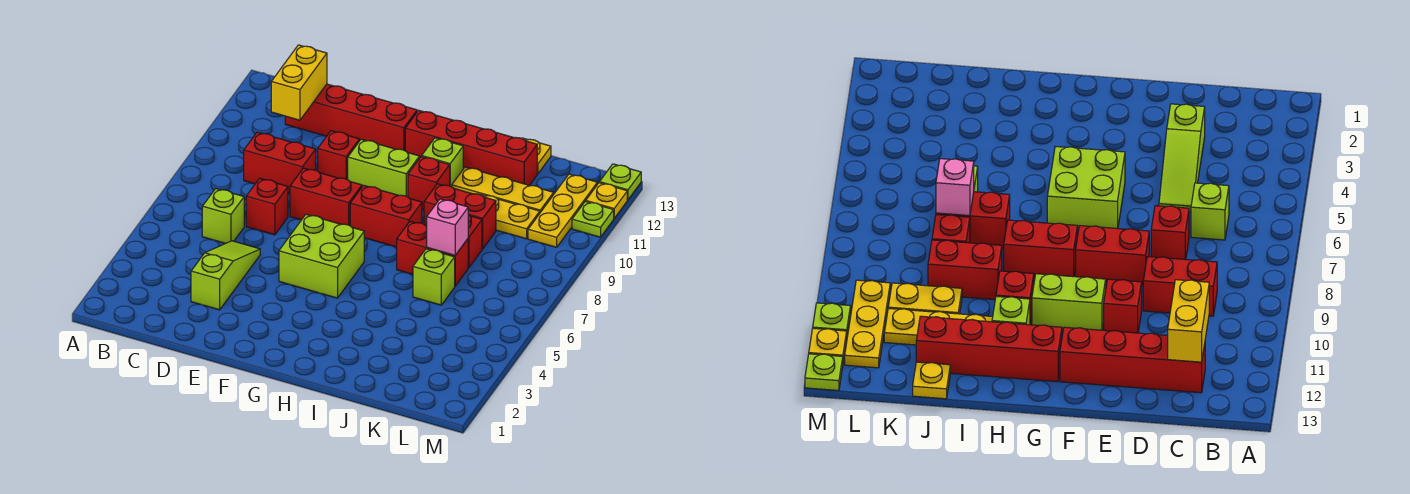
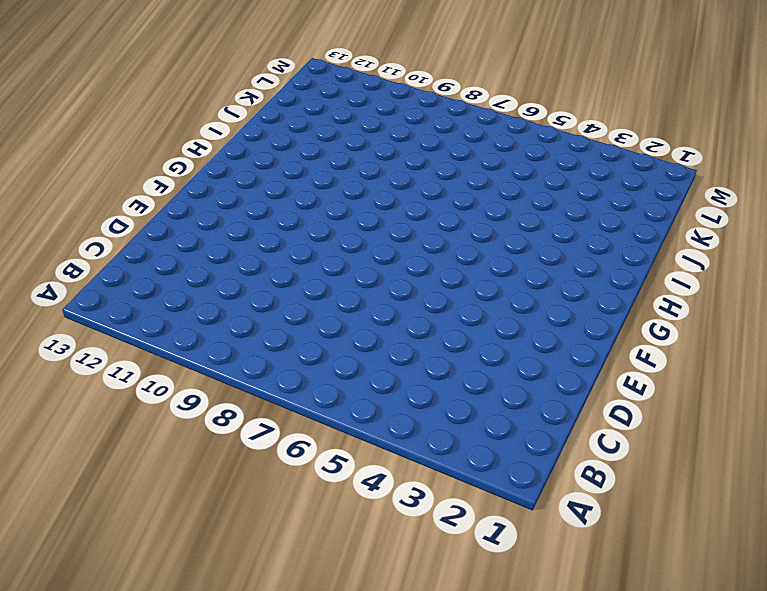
none -> lime 1x1 brick [202,189,244,244]
none -> red 1x2 brick [244,132,316,194]
none -> red 1x4 brick [285,84,417,151]

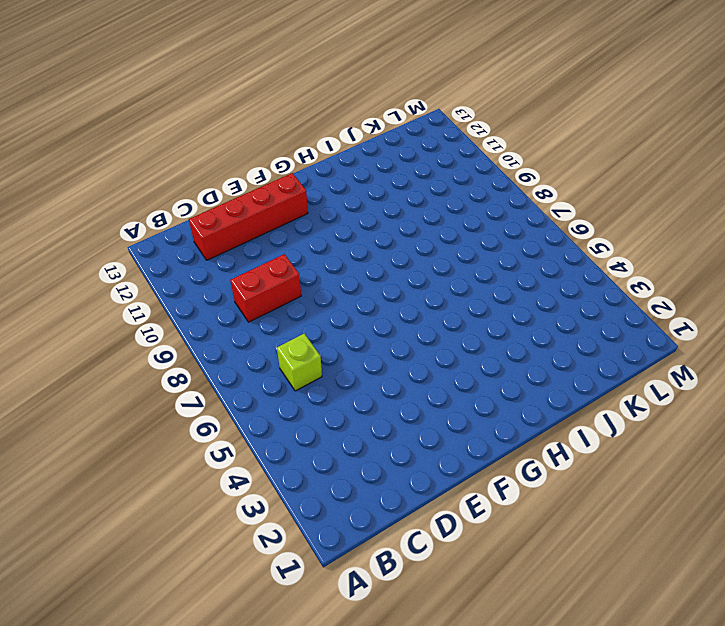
none -> lime 1x3 slope [191,241,260,310]
none -> red 1x1 brick [246,178,288,235]
none -> red 1x2 brick [290,168,362,226]

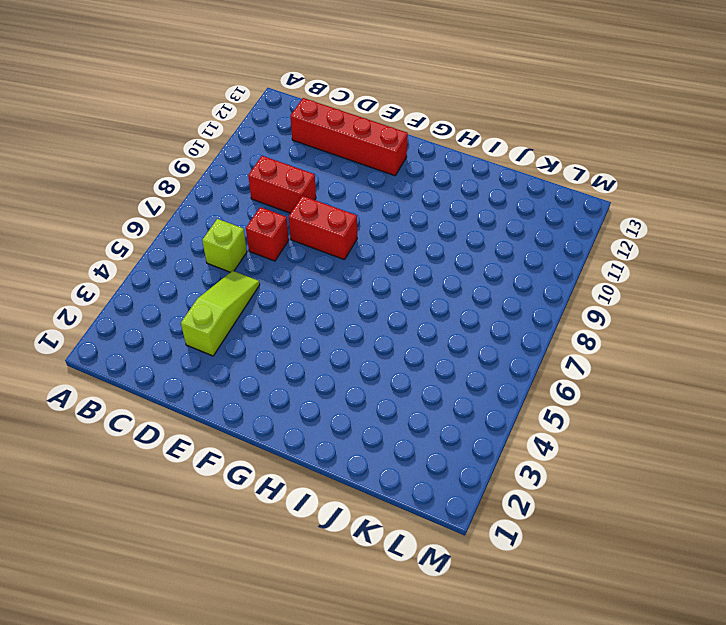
none -> red 1x1 brick [318,131,359,180]
none -> lime 2x2 brick [279,214,364,298]
none -> lime 1x2 brick [348,139,420,197]

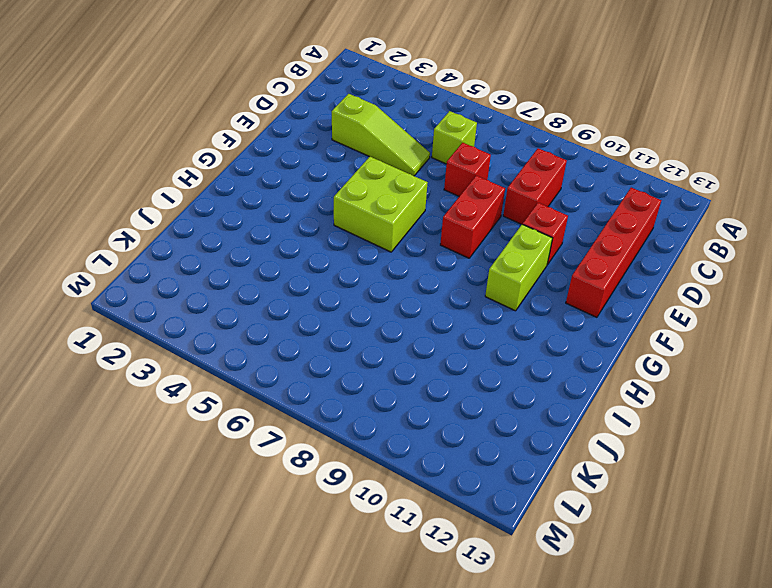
none -> red 1x2 brick [350,185,422,247]
none -> red 1x4 brick [405,110,537,185]
none -> red 1x1 brick [408,156,450,209]

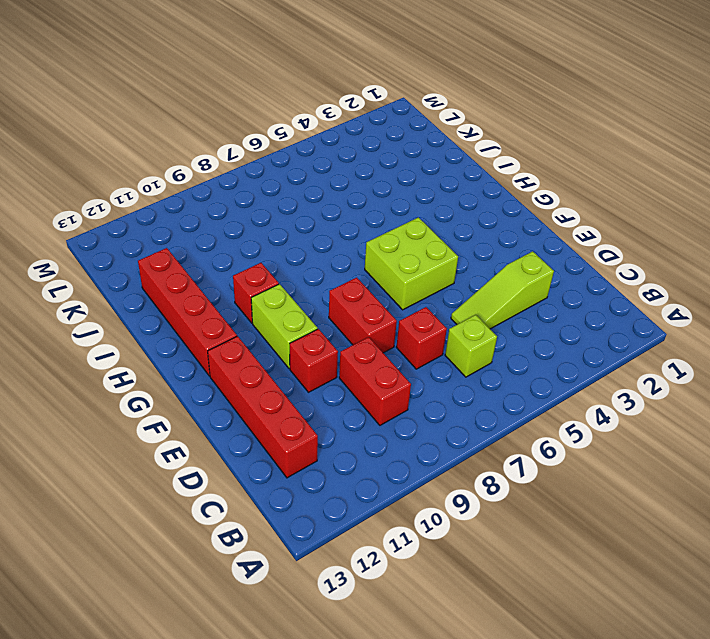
none -> red 1x2 brick [350,185,422,247]
none -> lime 1x1 brick [422,138,463,187]
none -> red 1x2 brick [397,221,468,286]

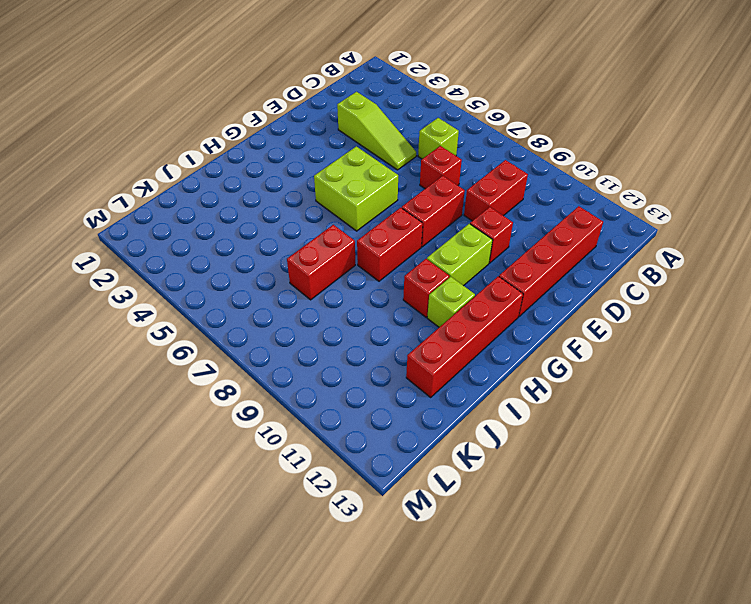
none -> red 1x2 brick [424,184,496,249]
none -> yellow 1x3 plate [452,167,554,212]
none -> lime 1x1 brick [413,249,455,305]

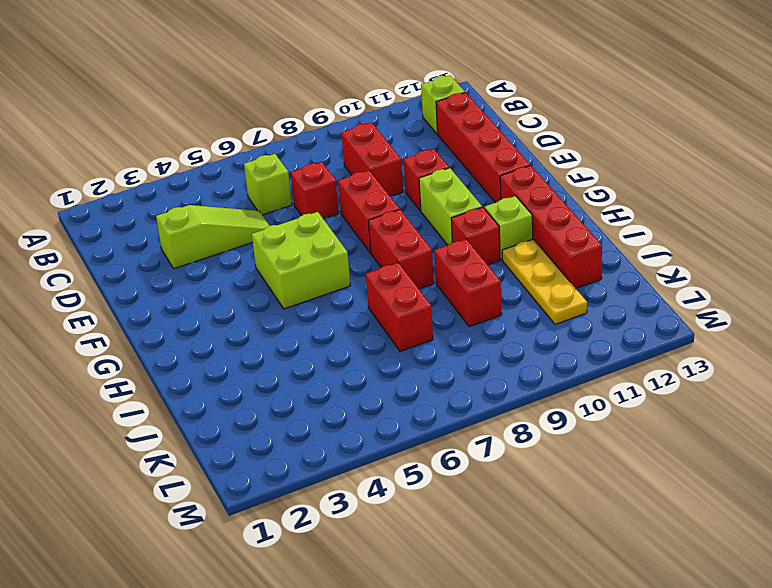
lime 1x1 brick [421,75,465,134] -> lime 1x1 brick moved to [413,249,455,305]
none -> red 1x1 brick [468,215,482,268]
none -> yellow 1x2 plate [481,194,540,239]
none -> yellow 1x1 plate [522,138,551,174]

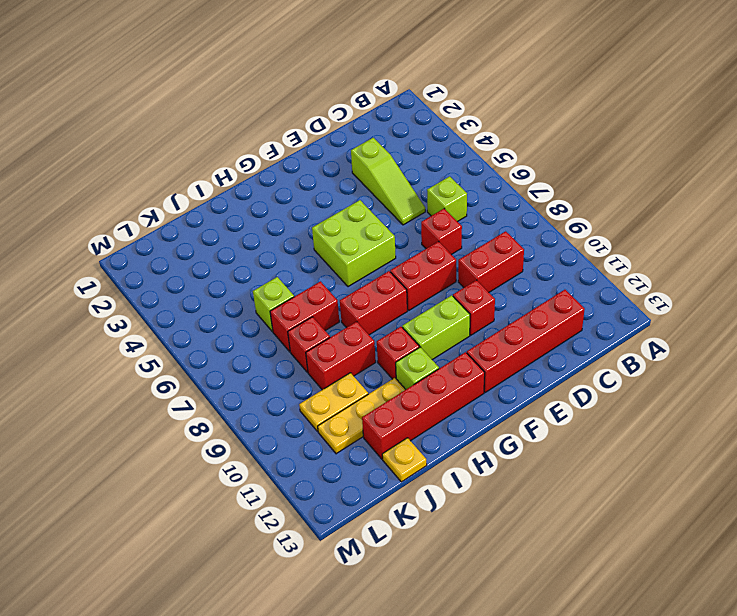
none -> yellow 1x3 plate [528,174,597,247]
none -> lime 1x1 plate [572,201,614,237]
none -> yellow 1x1 plate [586,183,627,218]

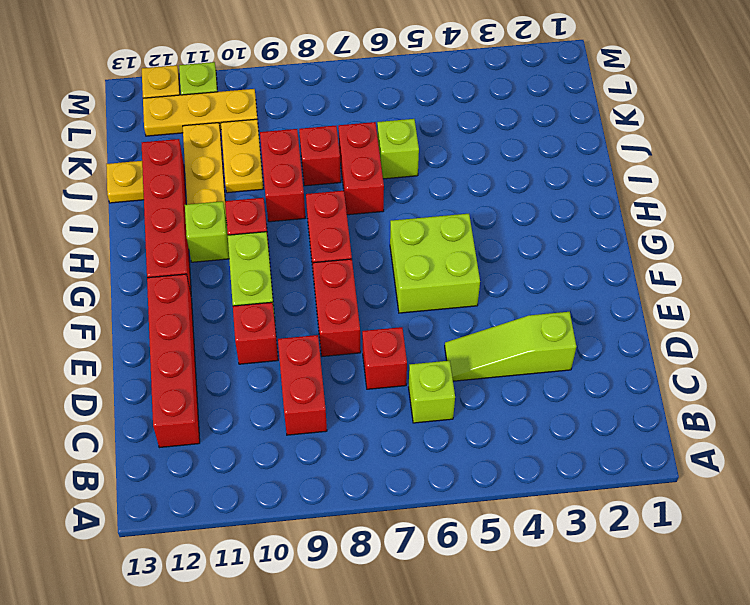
none -> lime 1x1 plate [600,164,641,200]
none -> yellow 1x2 brick [271,45,327,120]
none -> pink 1x1 brick [427,199,469,255]

